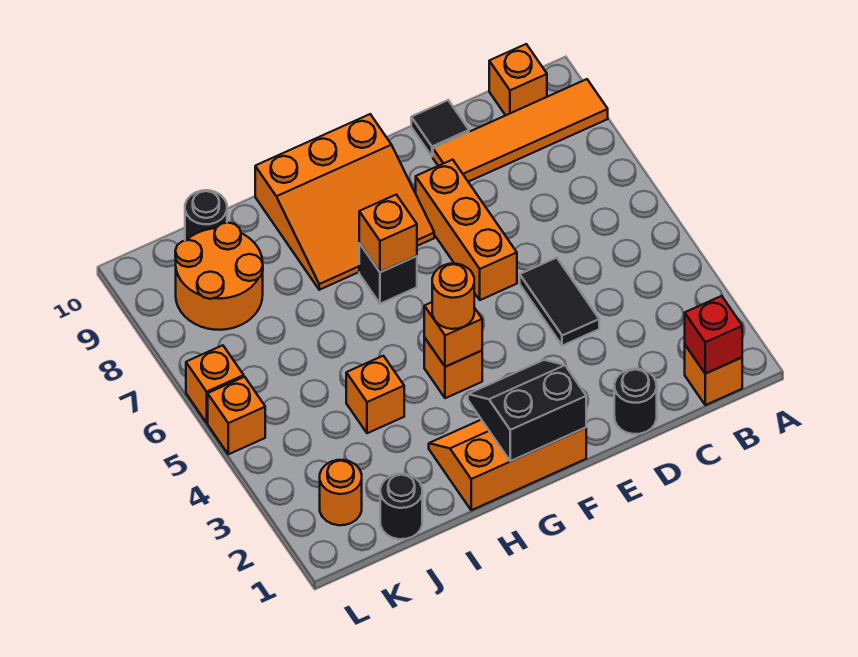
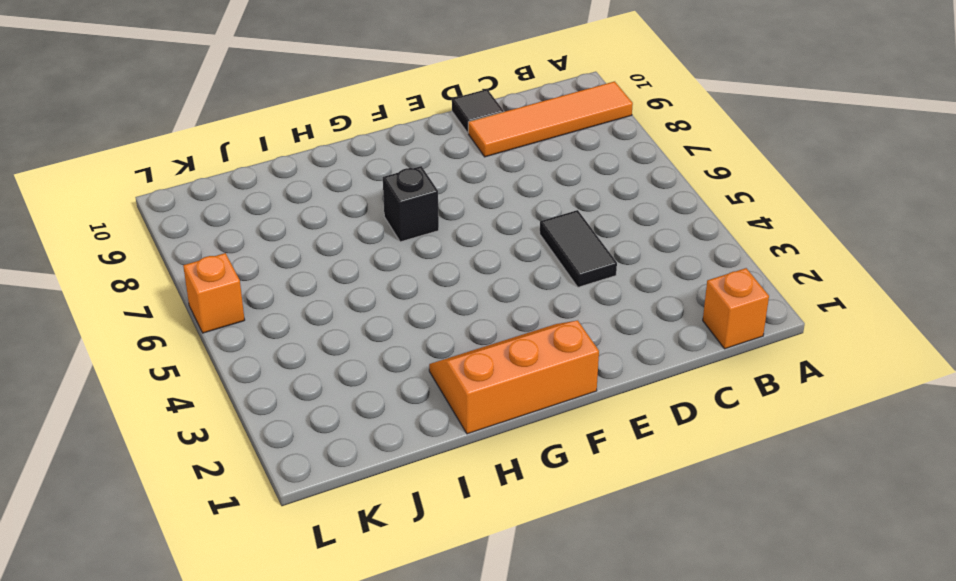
none -> orange 1x1 brick [489,44,547,115]
none -> black 1x1 round brick [614,369,657,434]
none -> orange 1x3 brick [416,160,517,300]

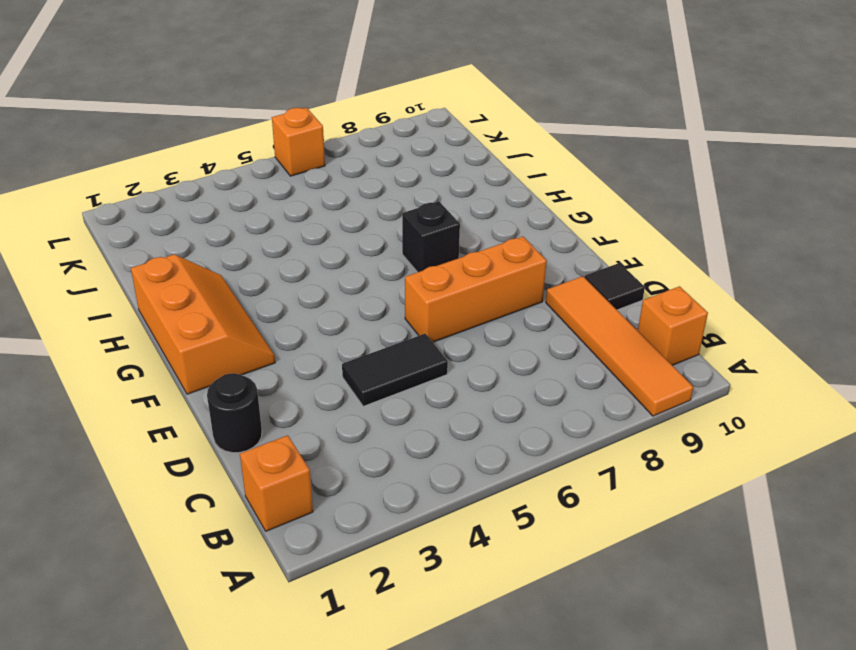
none -> orange 3x3 slope [255,114,434,290]
none -> orange 1x1 brick [424,337,482,398]
none -> orange 1x1 brick [346,356,404,433]

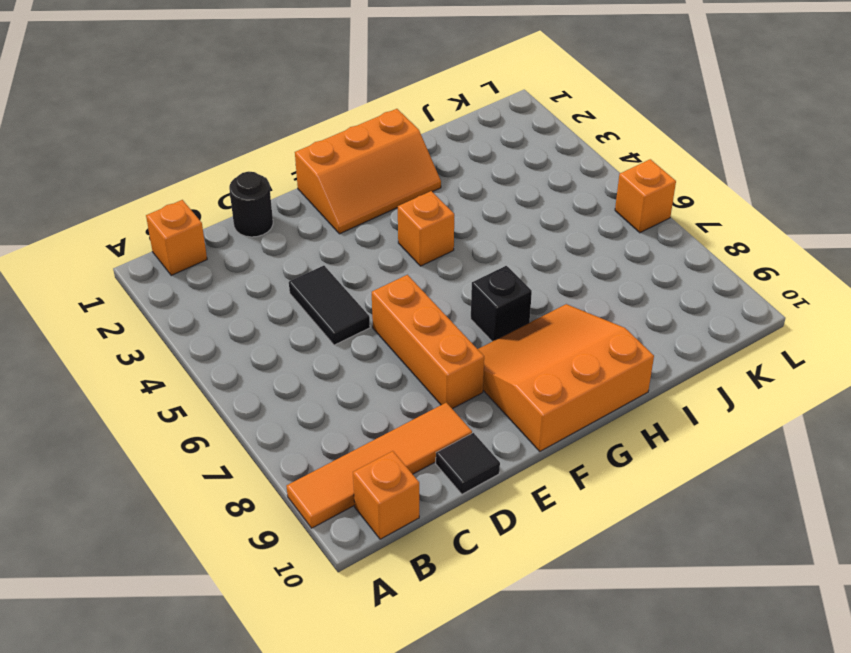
none -> orange 1x1 brick [346,356,404,433]
none -> black 1x1 round brick [380,474,422,539]
none -> orange 2x2 round brick [175,223,263,330]

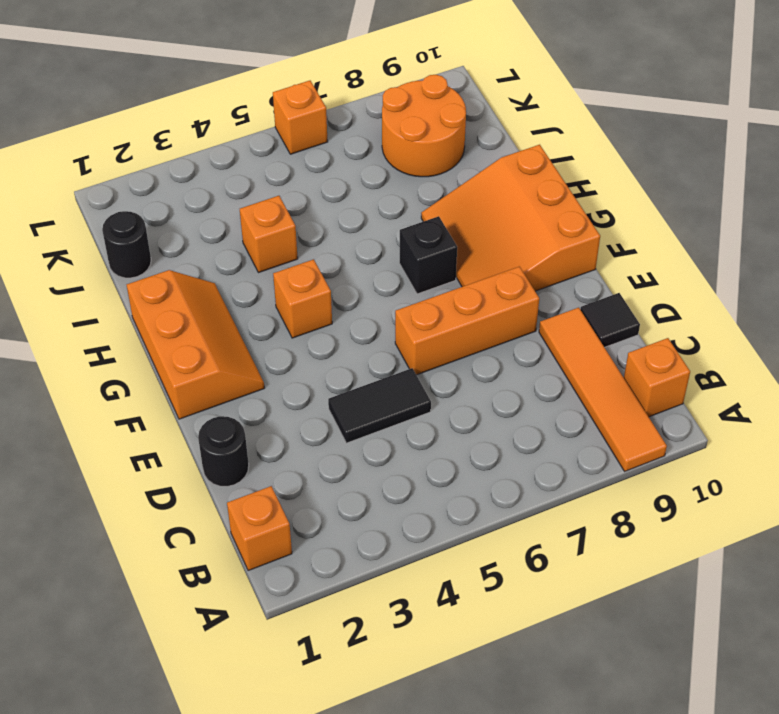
none -> black 1x1 round brick [185,190,227,241]
none -> orange 1x1 round brick [320,460,362,525]
none -> orange 1x1 brick [208,377,265,454]

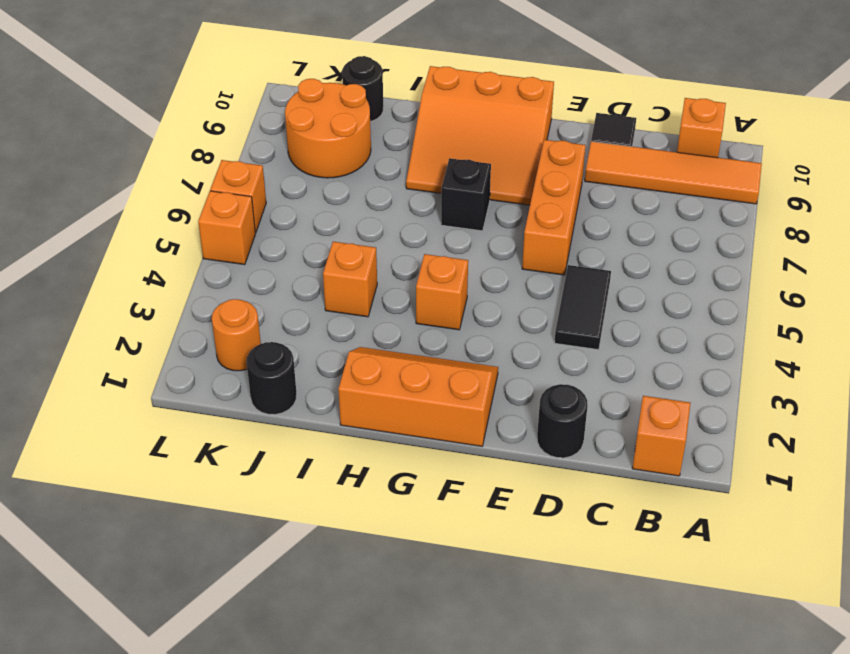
none -> red 1x1 brick [685,296,742,374]
none -> black 2x2 slope [468,360,586,461]
none -> orange 1x1 brick [424,302,482,367]

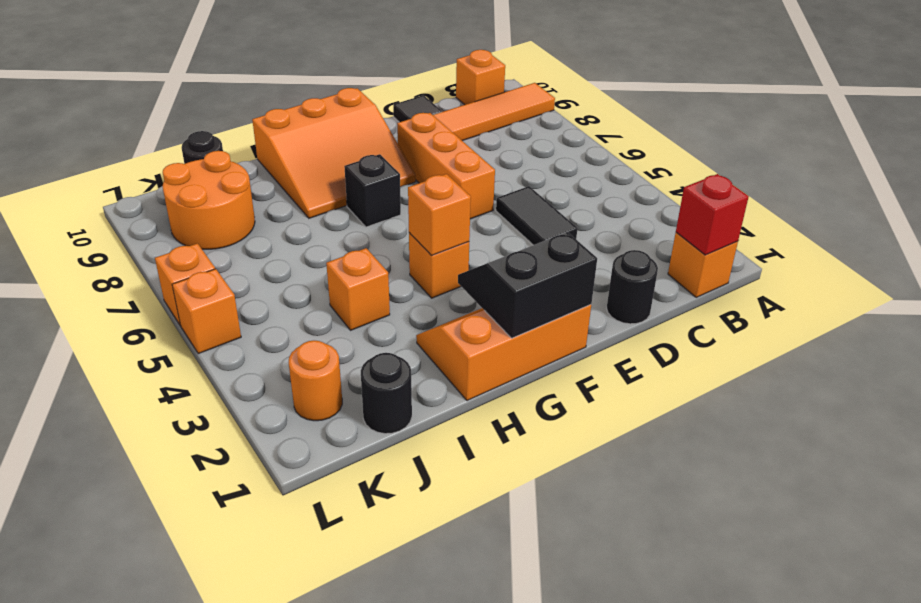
none -> orange 1x1 brick [359,195,417,272]
none -> orange 1x1 round brick [432,264,474,329]

